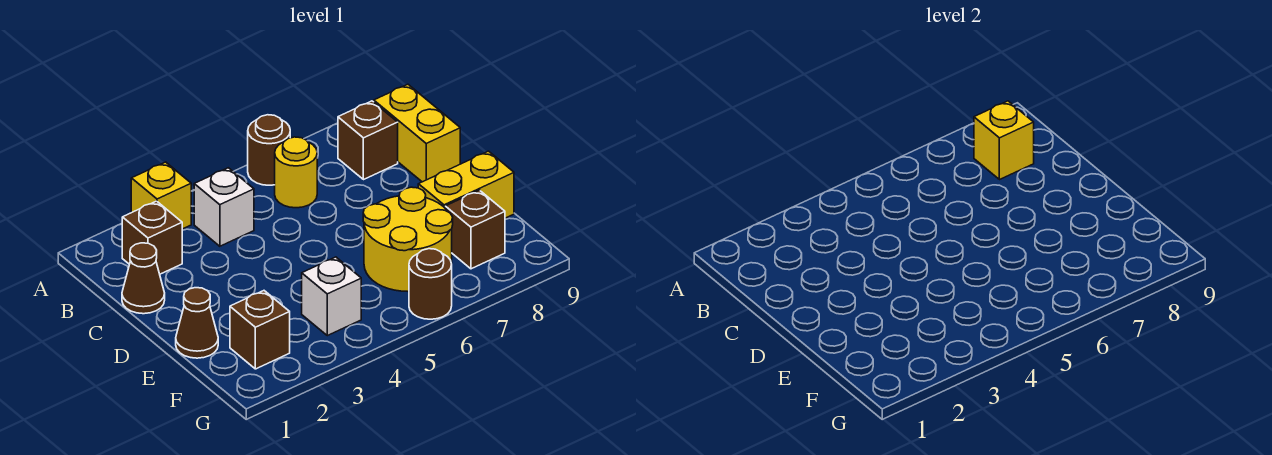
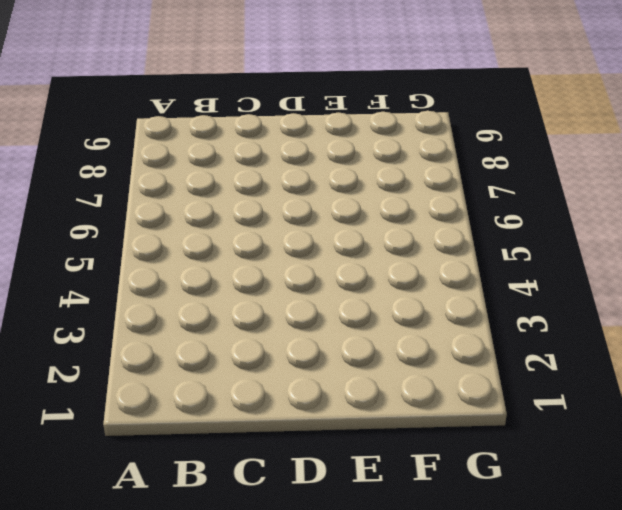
none -> yellow 1x1 brick [131,162,191,229]
none -> brown 1x1 round brick [248,115,290,185]
none -> brown 1x1 brick [122,201,182,274]

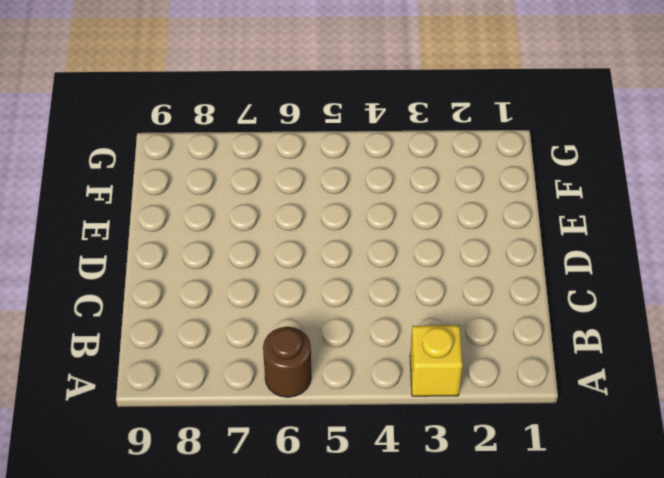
none -> brown 1x1 brick [122,201,182,274]
none -> white 1x1 brick [194,168,254,246]
none -> yellow 1x1 round brick [275,137,317,208]

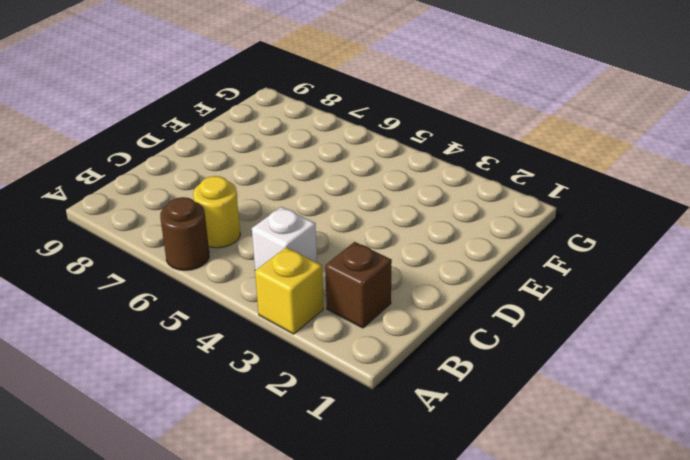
none -> brown 1x1 brick [338,101,398,180]
none -> yellow 1x2 brick [374,84,460,182]
none -> brown 1x1 cone [122,243,165,314]

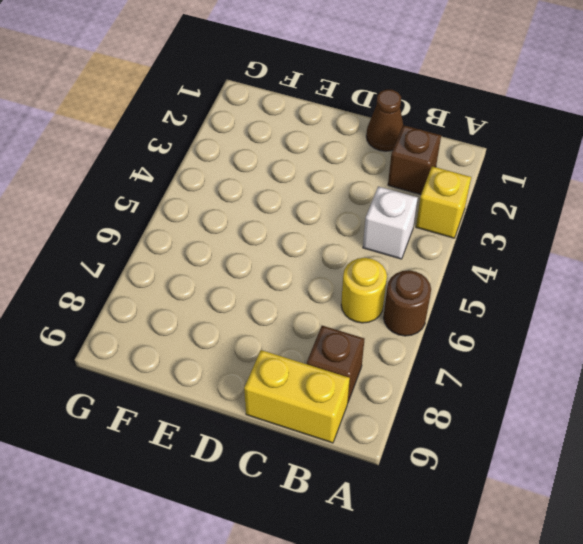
none -> brown 1x1 cone [176,288,218,358]
none -> yellow 2x2 round brick [363,187,453,292]
none -> yellow 1x2 brick [418,151,514,218]

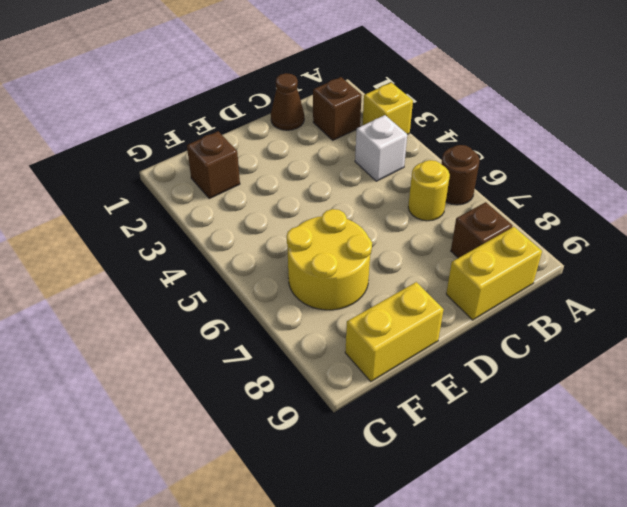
yellow 1x2 brick [345,282,444,381] -> yellow 1x2 brick turned to [418,151,514,218]
none -> brown 1x1 cone [176,288,218,358]
none -> white 1x1 brick [302,257,361,336]
none -> brown 1x1 brick [445,190,505,269]

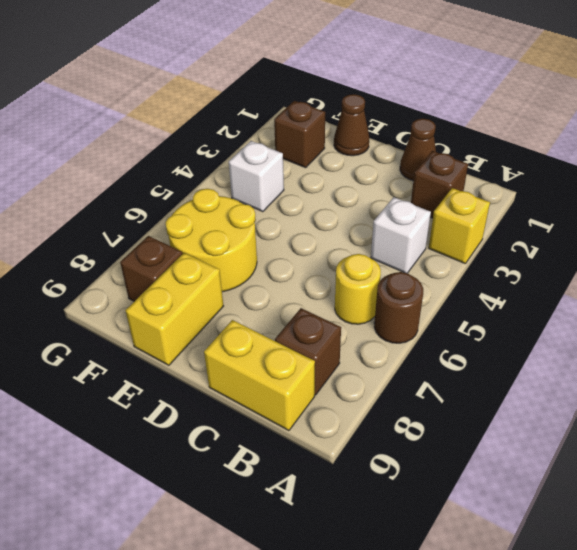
none -> brown 1x1 round brick [409,249,452,319]
none -> yellow 1x1 brick [974,101,1034,180]

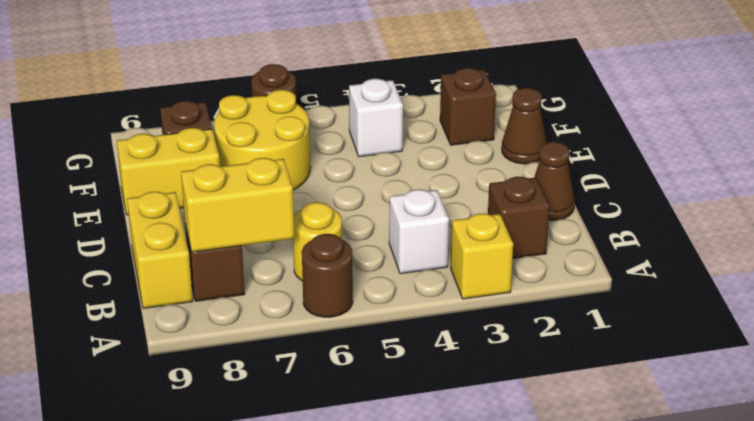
yellow 1x2 brick [181,158,294,252] -> yellow 1x1 brick [974,101,1034,180]

